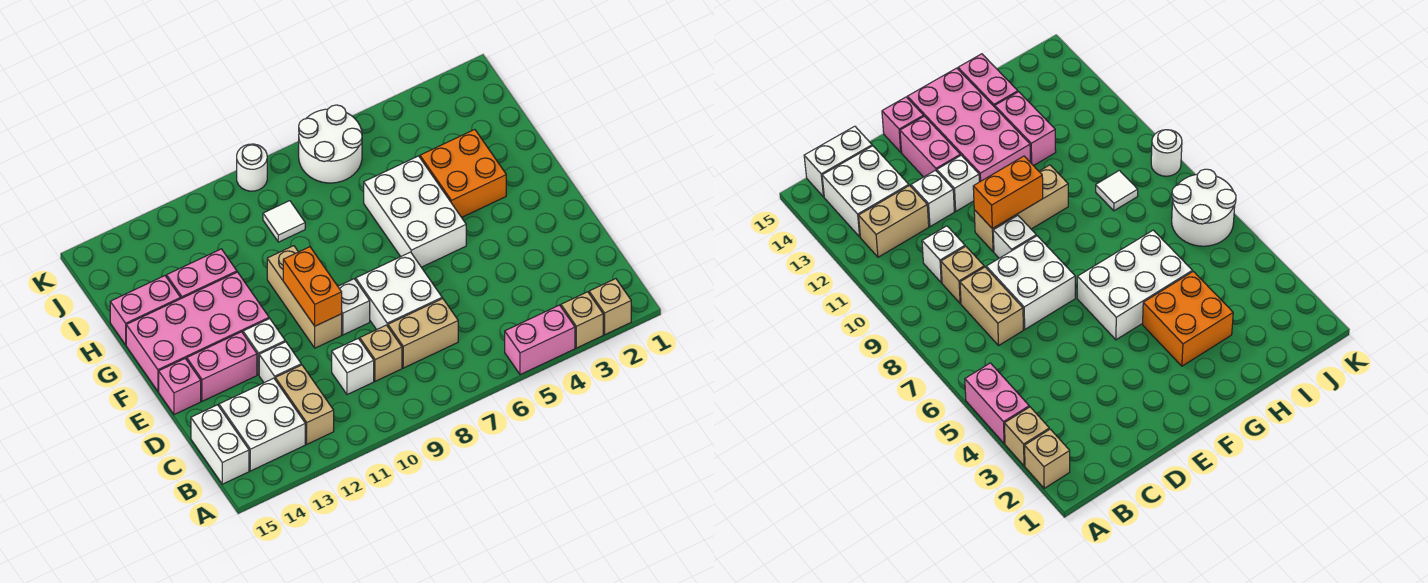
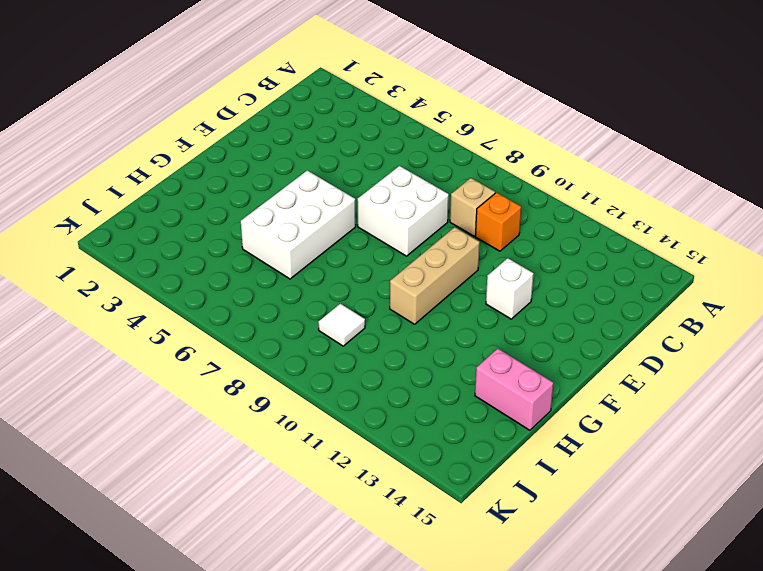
orange 1x1 brick [475,193,521,251] -> white 1x1 brick [332,338,374,395]
none -> tan 1x1 brick [589,279,631,335]
none -> tan 1x1 brick [561,292,603,348]
none -> pink 1x2 brick [505,305,575,375]

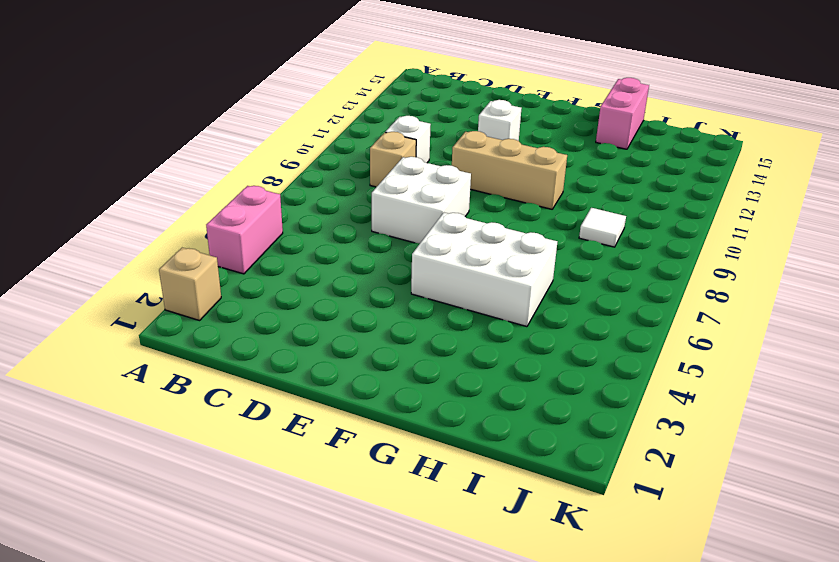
none -> tan 1x1 brick [561,292,603,348]
none -> tan 1x2 brick [275,365,334,444]
none -> white 2x2 brick [219,378,305,471]

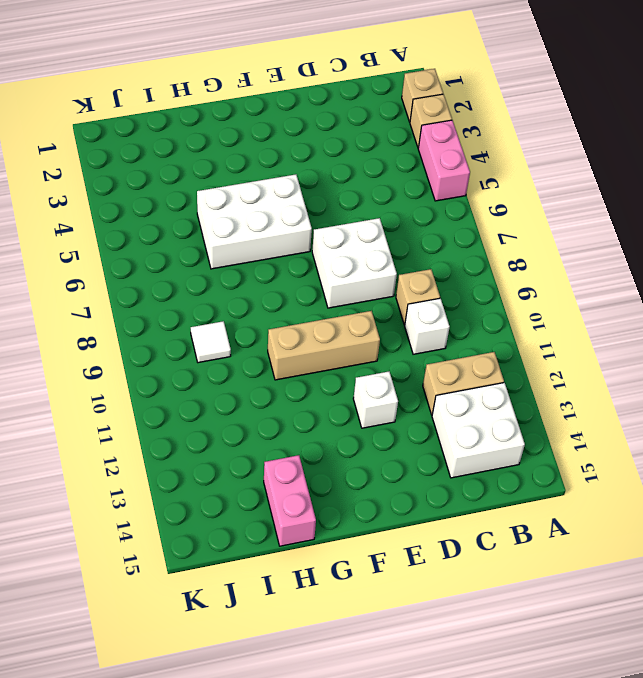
none -> white 1x2 brick [191,405,249,484]
none -> tan 1x2 brick [388,298,458,368]
none -> white 1x1 brick [259,342,301,383]

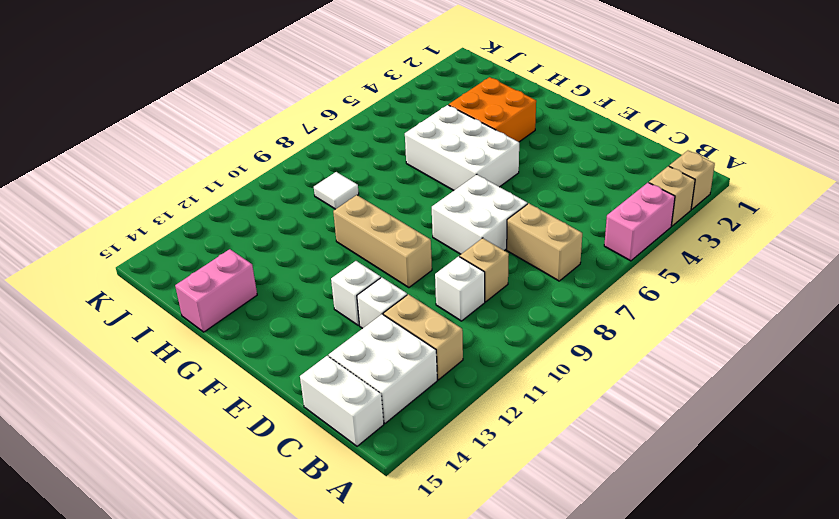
tan 1x2 brick [507,203,582,281] -> tan 1x2 brick turned to [388,298,458,368]
none -> white 1x1 brick [338,279,370,335]
none -> pink 1x2 brick [187,332,257,401]
none -> pink 1x1 brick [159,359,201,415]

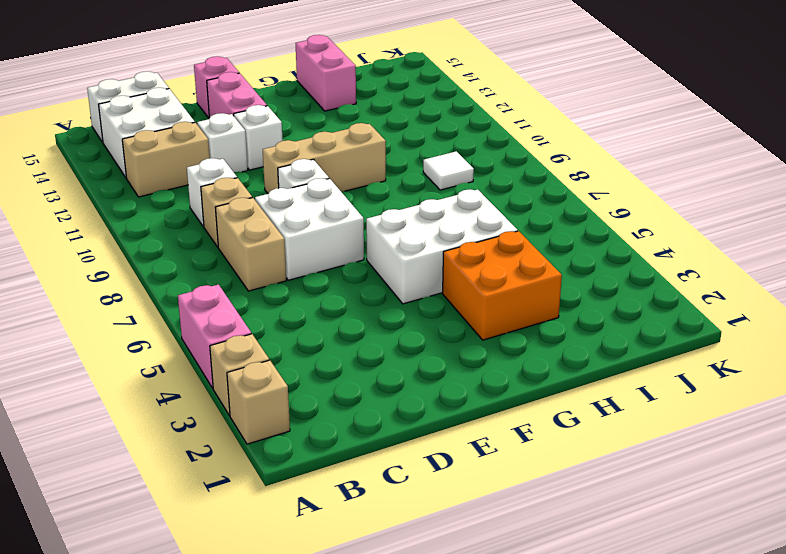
none -> pink 2x4 brick [126,272,269,391]
none -> pink 1x2 brick [167,249,237,298]
none -> white 2x2 round brick [299,105,362,183]

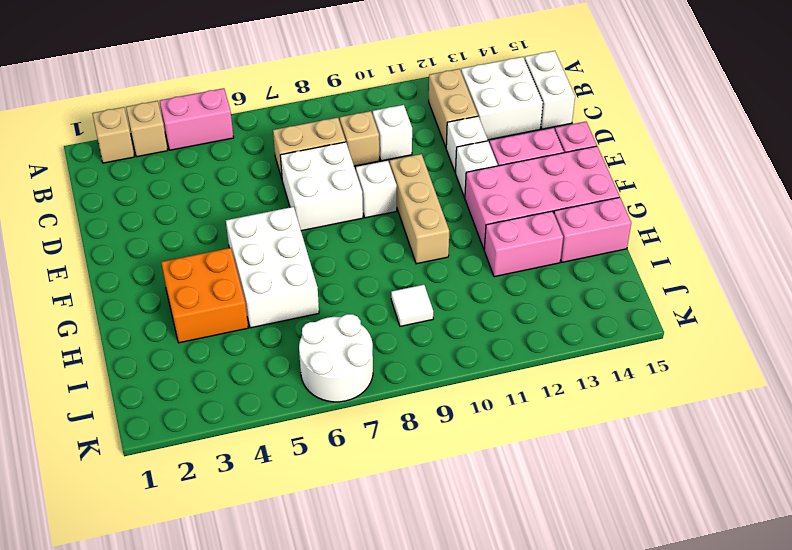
none -> white 1x1 round brick [237,144,267,191]
none -> orange 1x2 brick [283,247,342,326]

